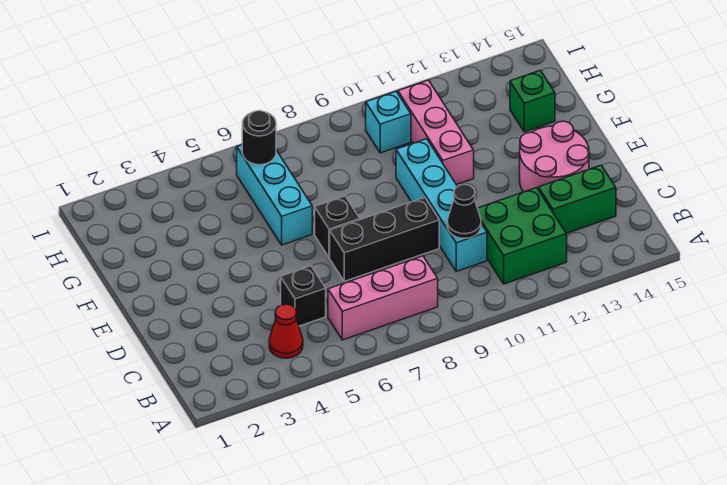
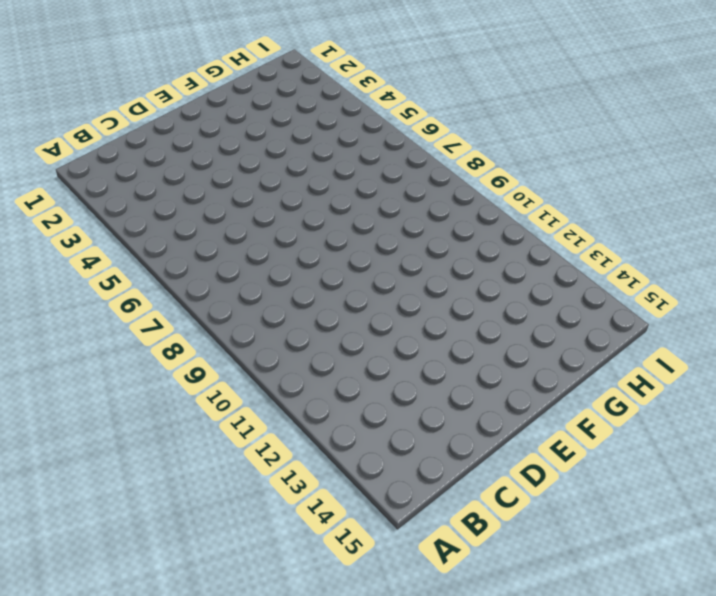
none -> red 1x1 cone [269,304,303,358]
none -> pink 1x3 brick [328,256,438,340]
none -> green 2x2 brick [478,188,567,284]

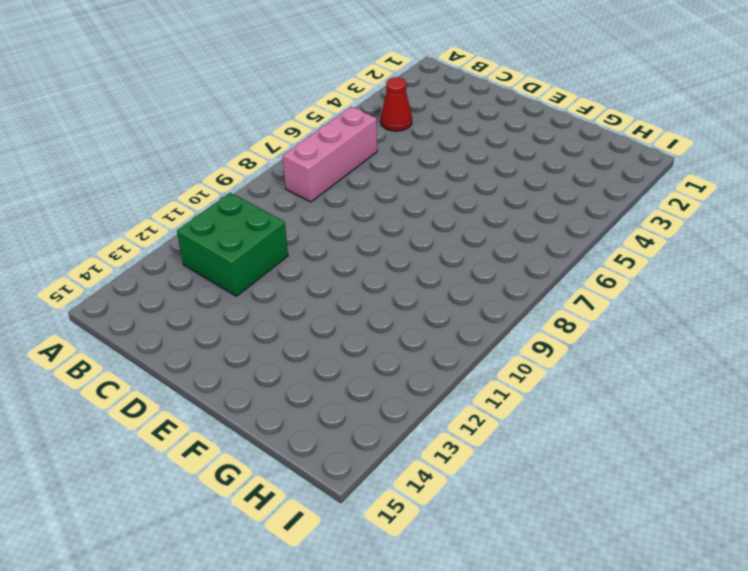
none -> black 1x1 brick [281,266,326,326]
none -> cyan 1x4 brick [396,139,487,271]
none -> green 1x2 brick [538,165,616,233]

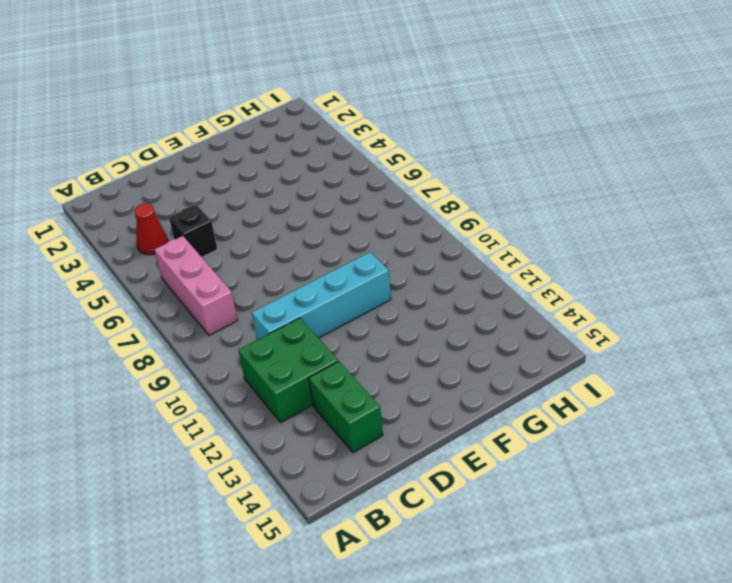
none -> black 1x3 brick [330,197,439,281]
none -> pink 2x2 round brick [520,121,589,192]
none -> black 1x1 brick [315,196,360,258]

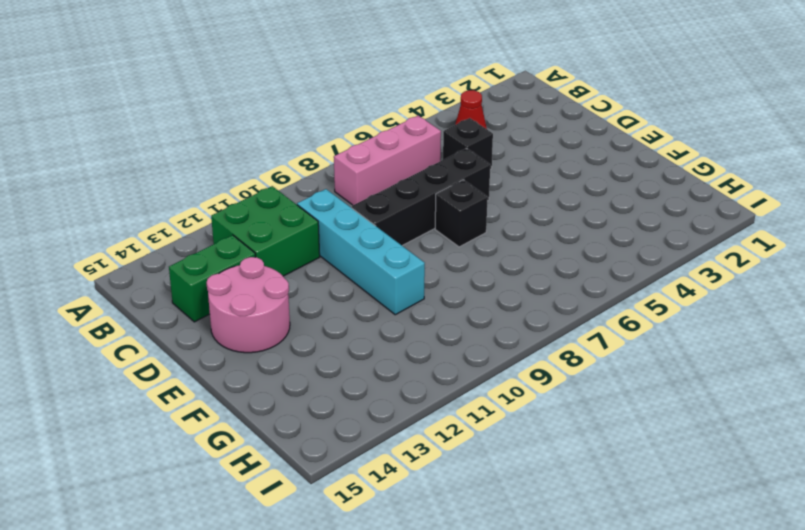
black 1x4 brick [352,148,490,246] -> black 1x3 brick [330,197,439,281]
none -> cyan 1x3 brick [237,145,312,245]
none -> pink 1x3 brick [398,80,474,185]
none -> green 1x1 brick [510,70,555,132]

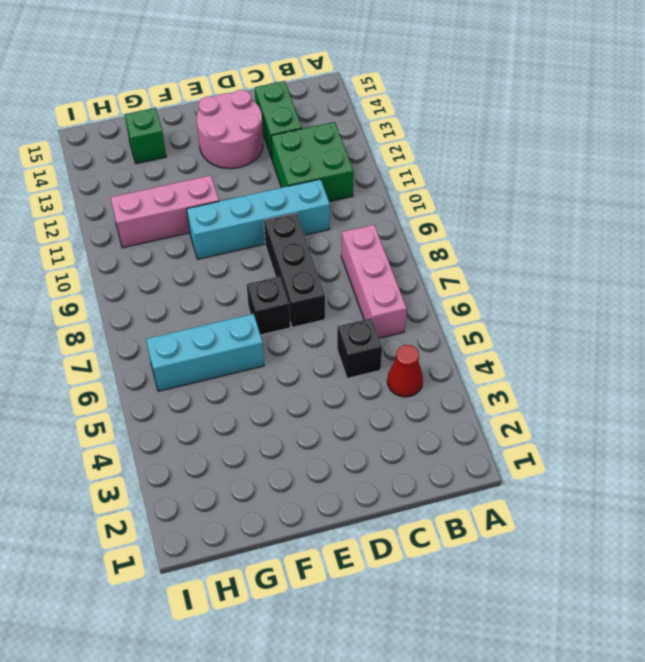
none -> cyan 1x1 brick [366,92,411,153]
none -> black 1x1 cone [447,185,481,238]
none -> black 1x1 round brick [242,111,276,165]

